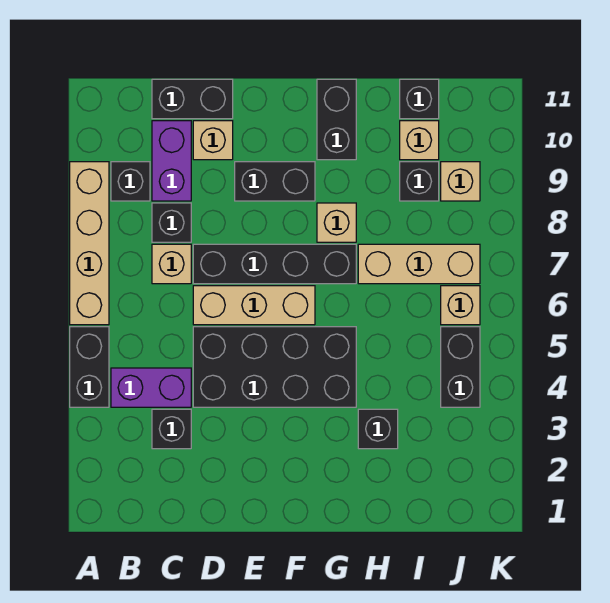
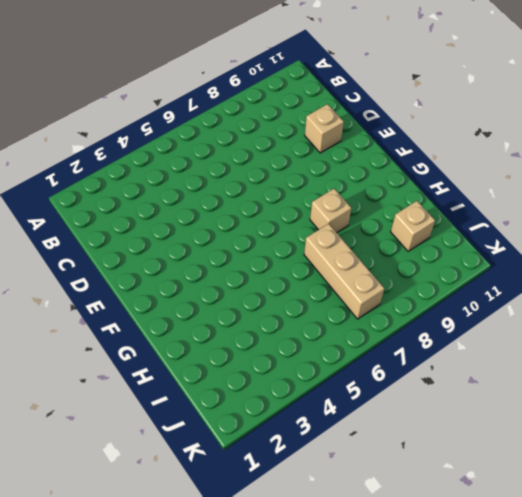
none -> black 1x2 brick [70,327,109,407]
none -> tan 1x4 brick [70,162,109,325]
none -> purple 1x2 brick [111,368,191,407]

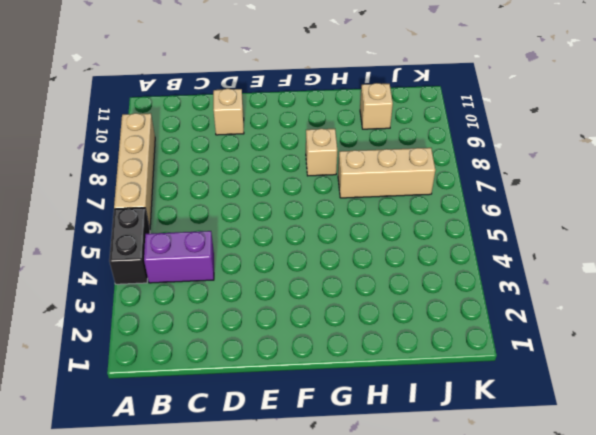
none -> black 1x1 brick [111,162,150,201]
none -> black 1x1 brick [152,409,191,449]
none -> tan 1x1 brick [152,244,191,284]

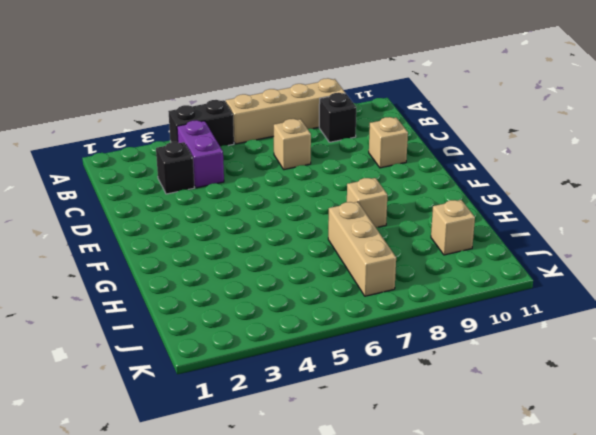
none -> black 1x1 brick [152,203,191,242]
none -> purple 1x2 brick [152,121,191,201]
none -> black 1x2 brick [152,79,233,119]

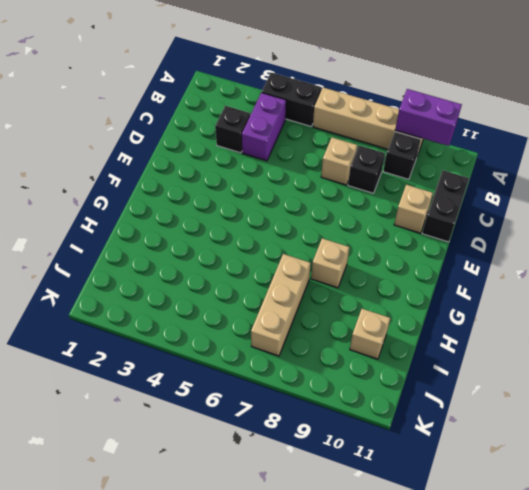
purple 1x2 brick [395,89,462,146] -> purple 1x2 brick moved to [152,121,191,201]
none -> black 2x4 brick [193,327,356,407]
none -> tan 1x3 brick [193,286,315,325]
none -> black 1x4 brick [193,244,356,284]

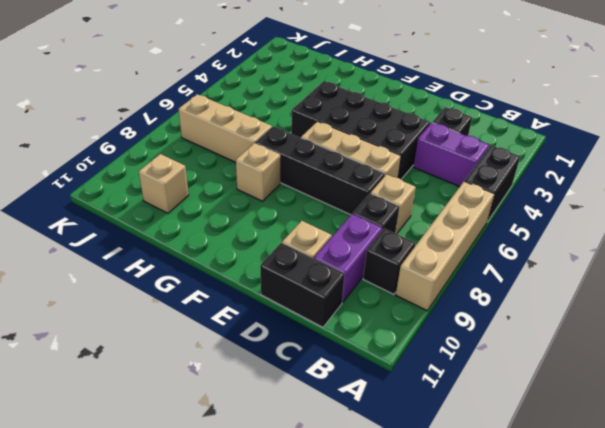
none -> black 1x2 brick [235,162,315,201]
none -> black 1x2 brick [317,79,356,160]
none -> black 1x1 brick [358,409,398,449]

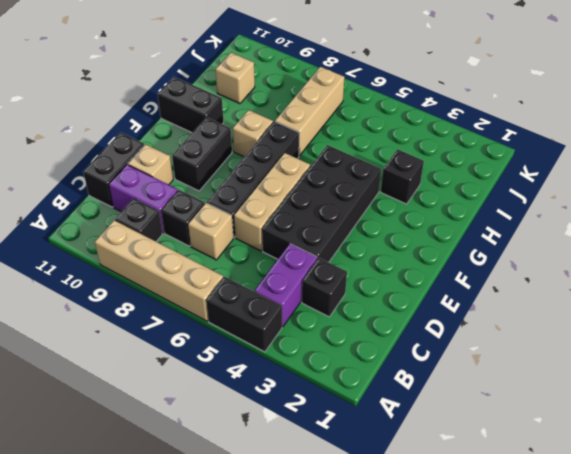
none -> black 1x1 brick [400,162,439,201]
none -> black 1x1 brick [400,79,439,119]
none -> black 1x2 brick [441,327,480,407]

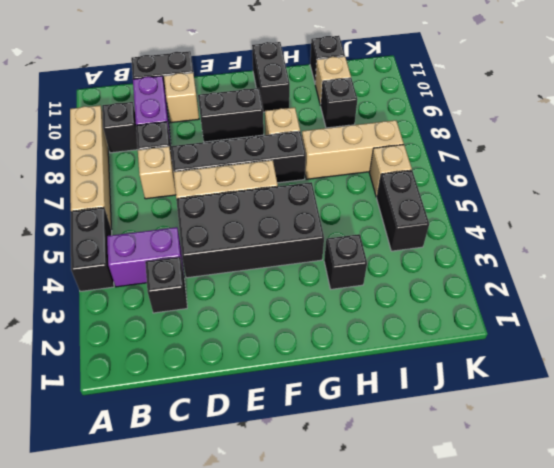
none -> tan 1x1 brick [441,162,480,201]

